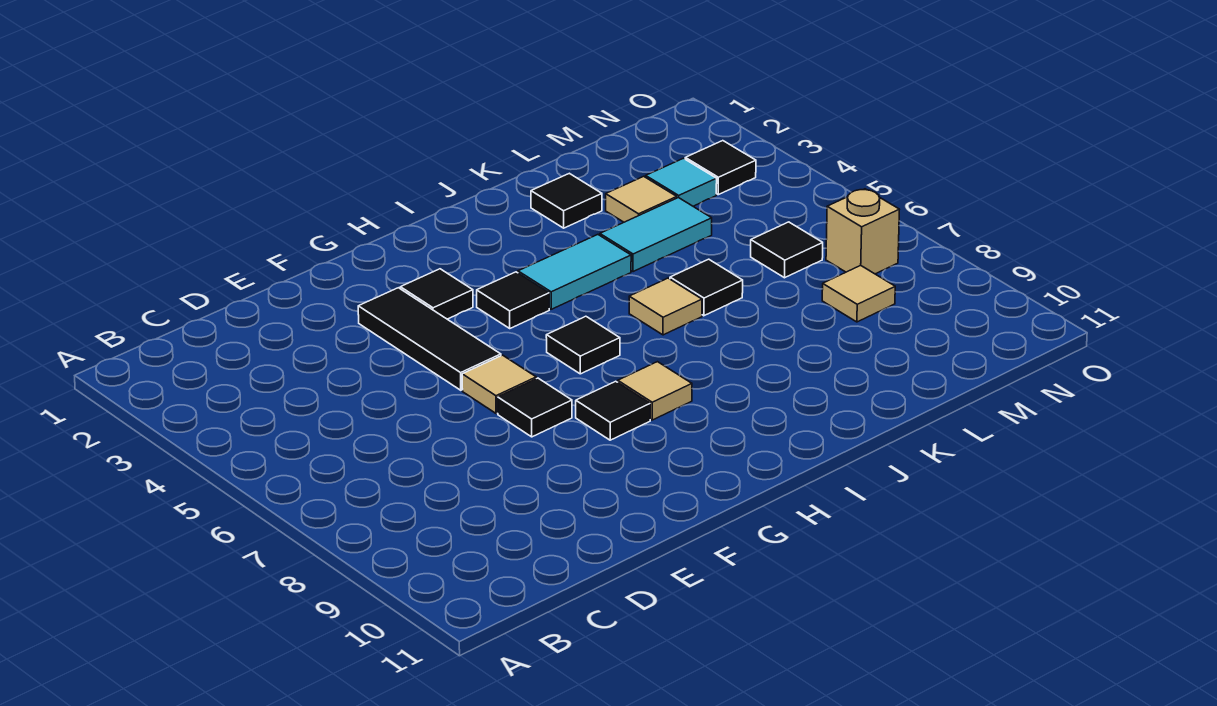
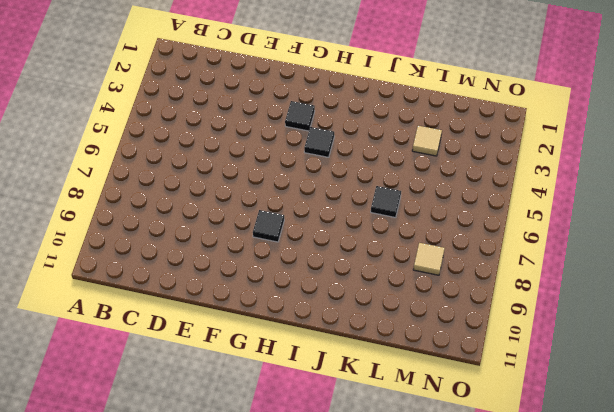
none -> black 1x3 tile [358,288,501,390]
none -> tan 1x1 tile [462,355,536,414]
none -> black 1x1 tile [498,378,572,437]

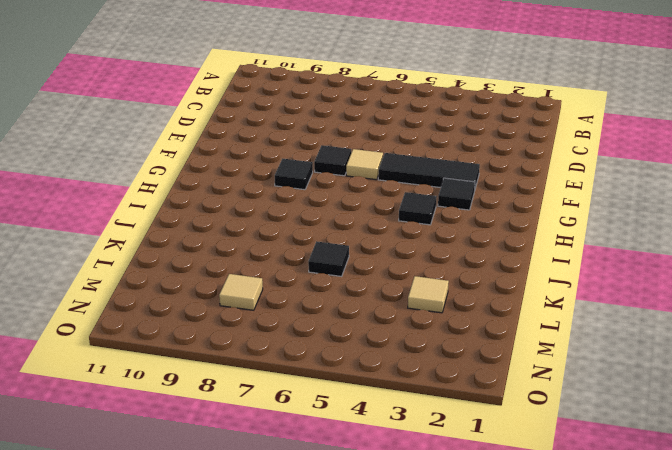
none -> black 1x1 tile [546,316,620,374]
none -> tan 1x1 tile [618,362,692,420]
none -> cyan 1x2 tile [518,235,631,309]

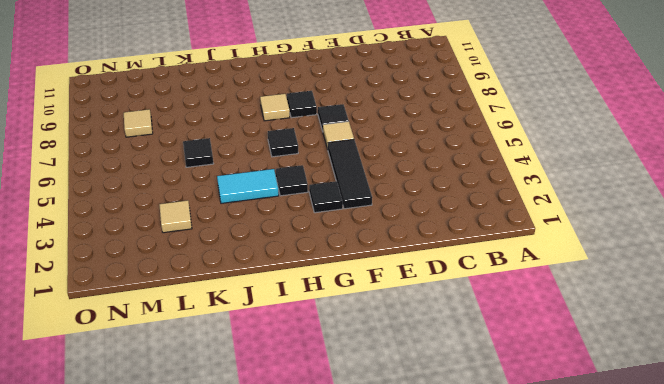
none -> tan 1x1 tile [629,278,702,335]
none -> black 1x1 tile [531,173,602,228]
none -> cyan 1x2 tile [600,198,712,272]

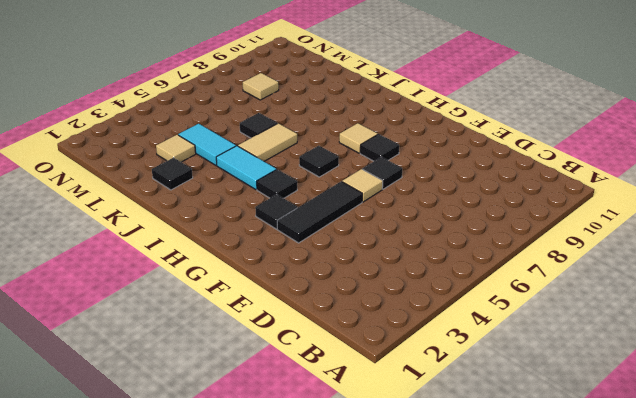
tan 1x2 tile [238,123,297,161] -> tan 1x1 tile [629,278,702,335]
none -> cyan 1x1 tile [646,158,717,206]
none -> black 1x1 tile [751,222,823,278]
none -> black 1x1 tile [685,141,756,195]

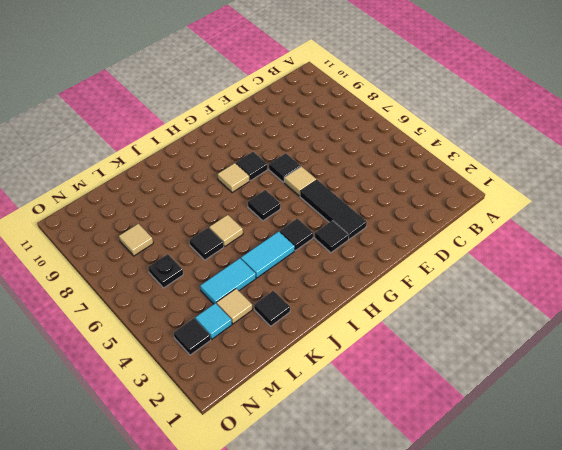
black 1x1 plate [148,254,183,288] -> black 1x1 tile [751,222,823,278]
none -> tan 1x1 brick [826,189,899,274]

